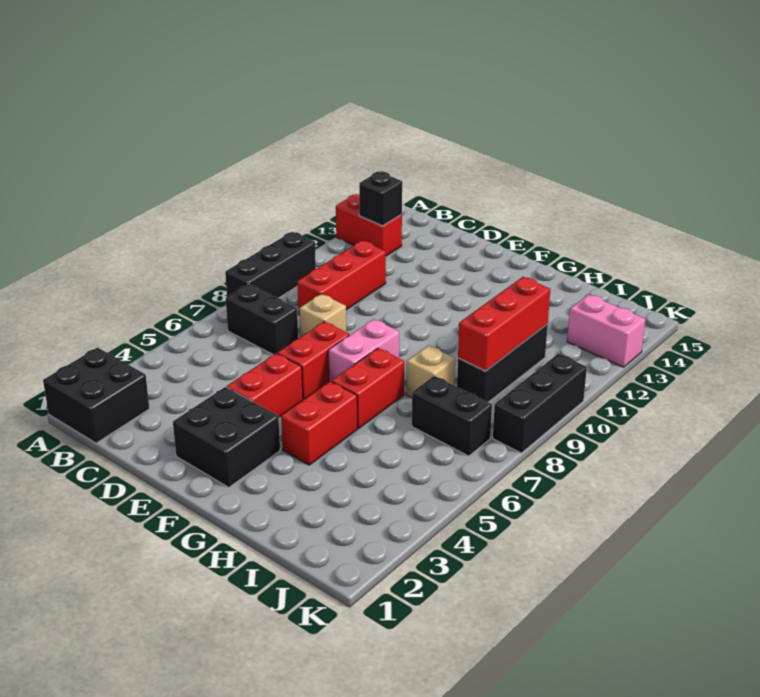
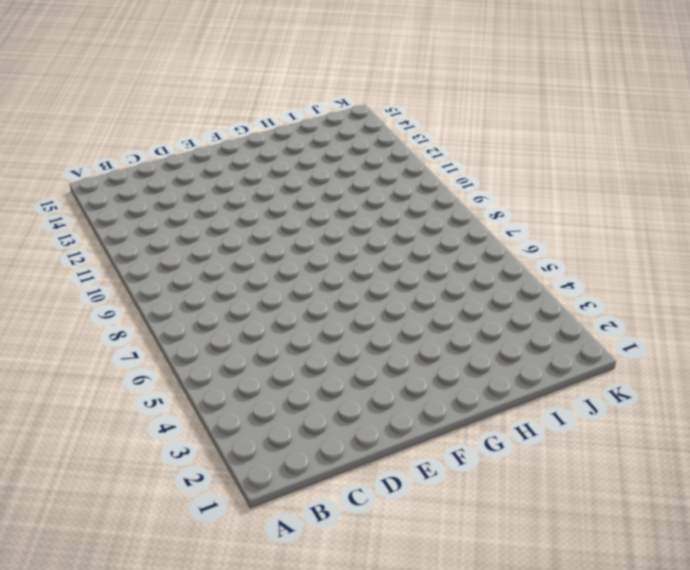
none -> black 2x2 brick [43,348,149,443]
none -> black 1x3 brick [225,232,316,298]
none -> red 1x2 brick [336,194,402,256]

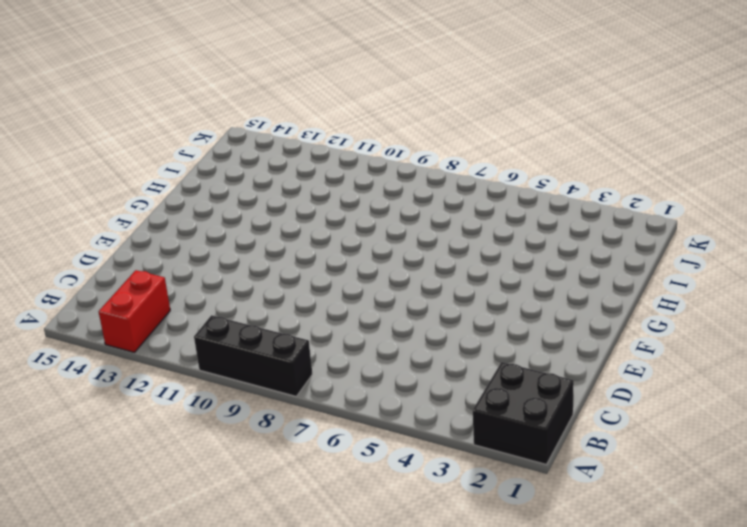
none -> black 1x2 brick [226,284,298,355]
none -> red 1x3 brick [297,241,386,315]
none -> tan 1x1 brick [299,294,346,337]

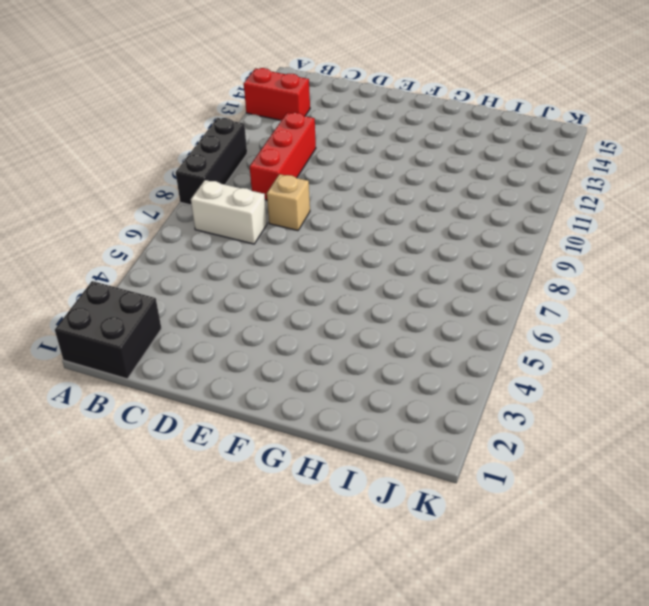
white 1x2 brick [191,180,267,244] -> black 1x2 brick [226,284,298,355]
none -> black 2x2 brick [173,387,280,487]
none -> red 1x2 brick [227,353,303,417]
none -> red 1x2 brick [277,322,349,399]

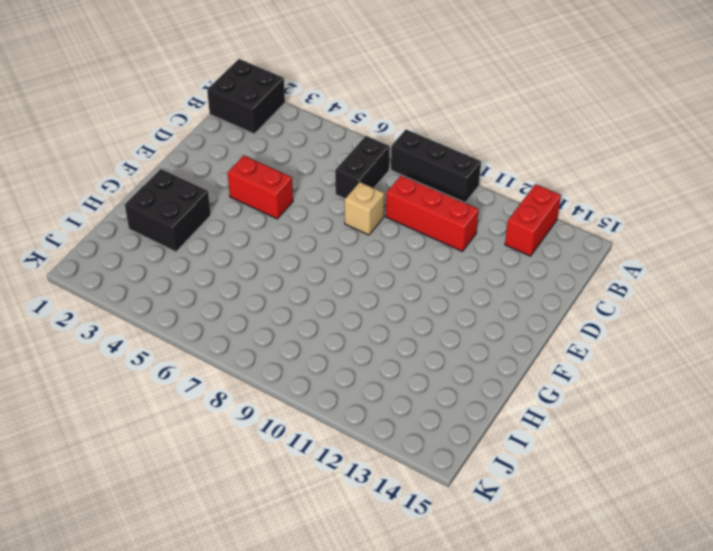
black 2x2 brick [125,169,211,252] -> black 2x2 brick moved to [173,387,280,487]
none -> red 1x2 brick [277,322,349,399]
none -> pink 1x2 brick [328,319,399,382]
none -> red 1x2 brick [281,381,357,465]

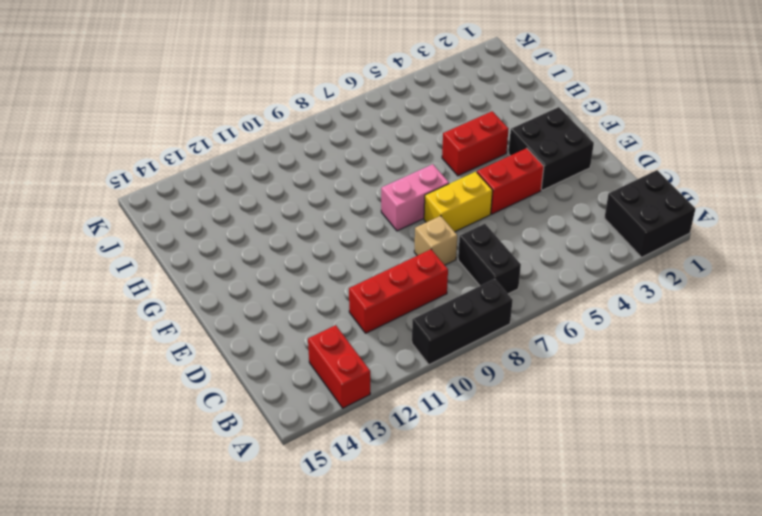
yellow 1x2 brick [424,172,493,232] -> red 1x2 brick [277,322,349,399]
none -> red 1x2 brick [332,348,404,429]
none -> tan 1x1 brick [406,345,455,398]
none -> black 1x2 brick [412,376,492,456]

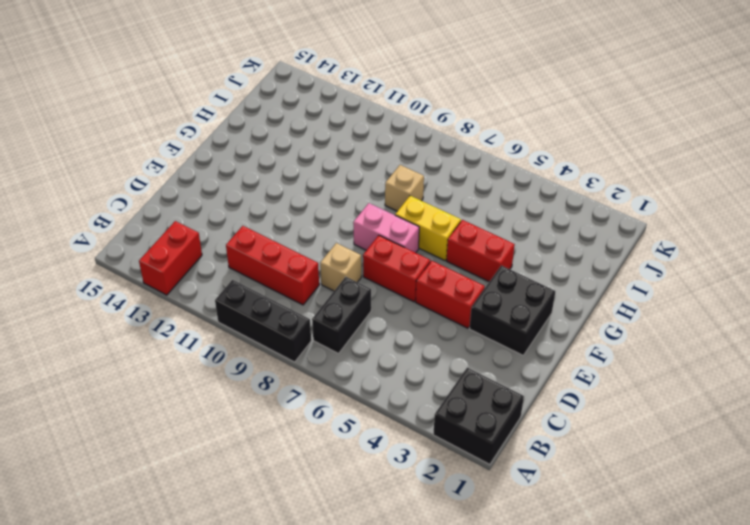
yellow 1x2 brick [395,196,461,260] -> red 1x2 brick [332,348,404,429]
none -> black 1x2 brick [412,376,492,456]
none -> black 1x3 brick [457,324,548,402]
none -> pink 1x2 brick [567,294,646,367]

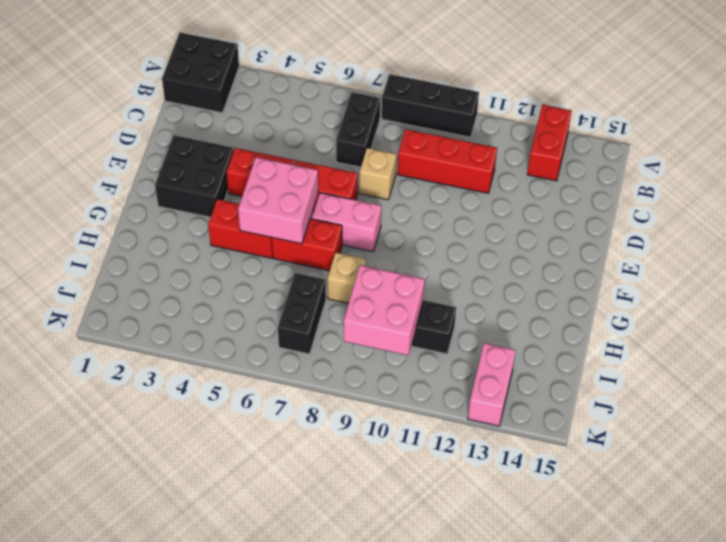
pink 2x2 brick [238,157,318,244] -> none
pink 2x2 brick [344,265,425,355] -> red 1x3 brick [458,277,550,371]
none -> black 1x3 brick [493,354,587,453]
none -> black 1x1 brick [359,171,402,226]

